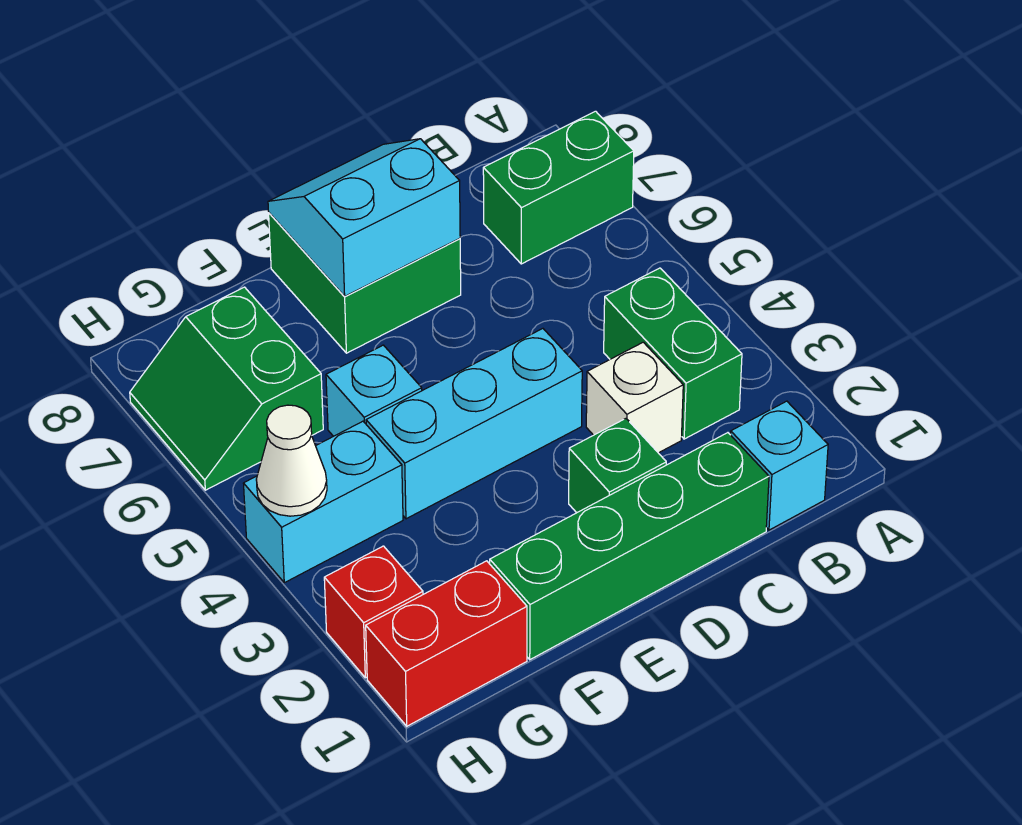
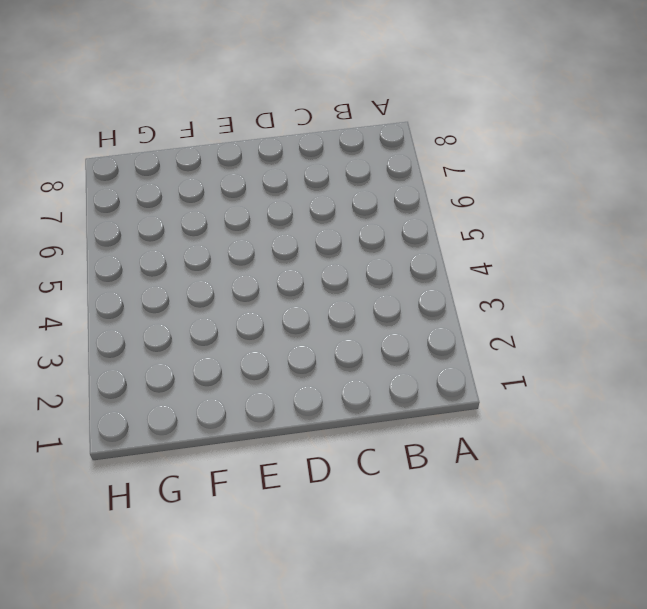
none -> green 1x2 brick [483,111,634,264]
none -> cyan 1x1 brick [731,401,828,530]
none -> green 1x2 brick [604,268,742,439]

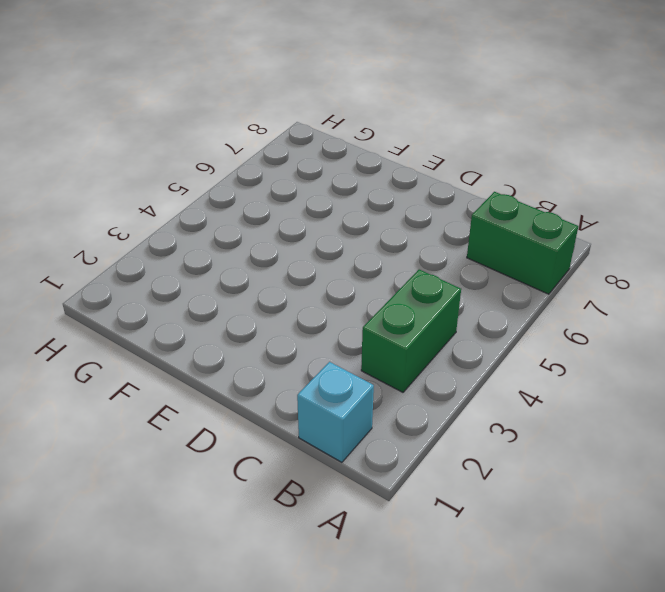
none -> green 1x4 brick [490,433,769,660]
none -> white 1x1 brick [586,342,683,453]
none -> green 1x1 brick [569,419,666,513]

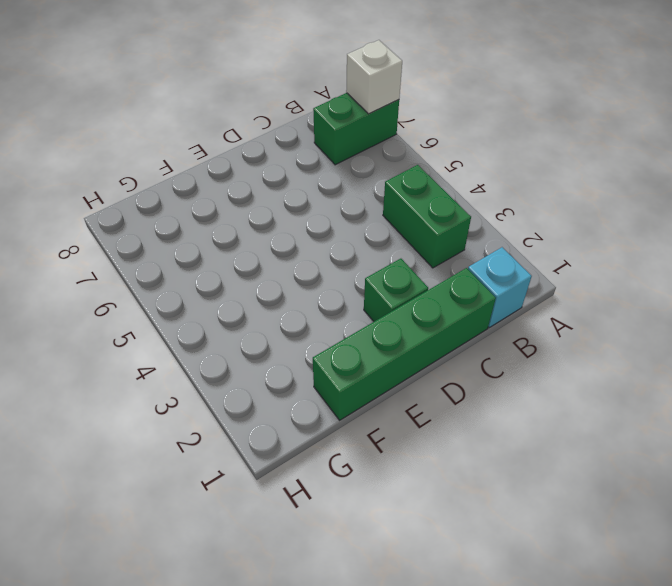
white 1x1 brick [346,40,402,114] -> white 1x1 brick moved to [586,342,683,453]
none -> cyan 1x3 brick [366,329,582,519]
none -> green 2x2 brick [269,213,461,353]
none -> cyan 1x1 brick [326,345,422,436]

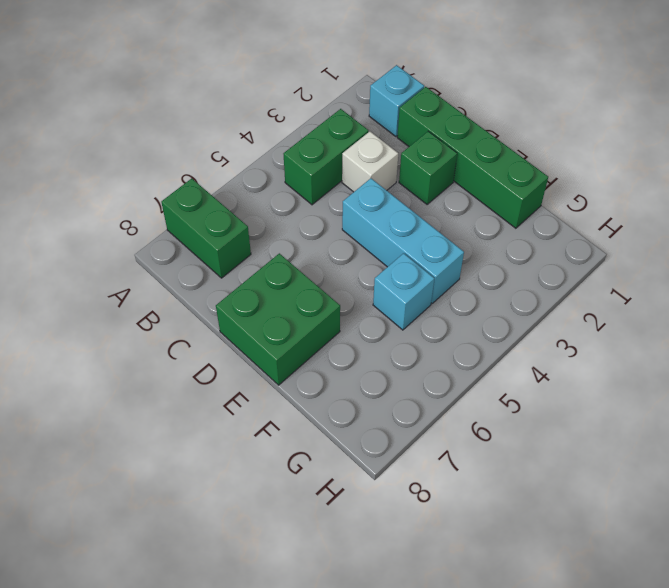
none -> red 1x2 brick [366,561,527,726]
none -> cyan 1x2 brick [243,421,403,583]
none -> green 2x2 slope [130,287,323,490]

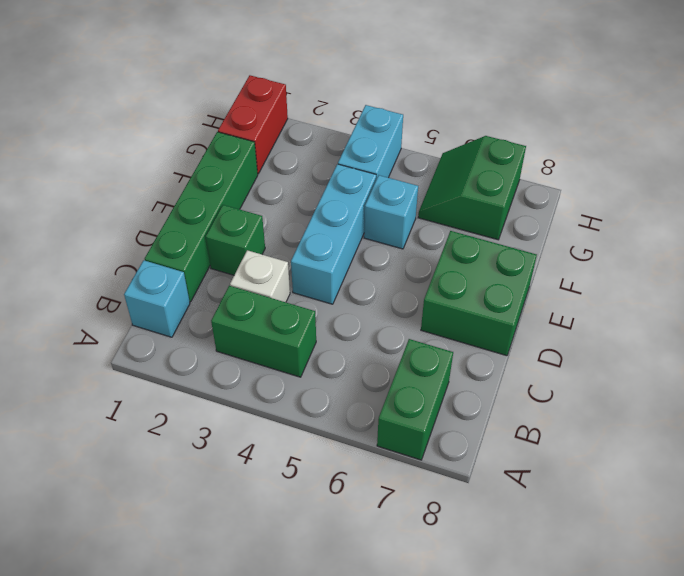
green 2x2 slope [418,136,526,240] -> green 2x2 slope turned to [130,287,323,490]
none -> red 1x1 brick [324,546,423,678]
none -> cyan 2x2 slope [268,139,460,296]
none -> white 1x1 cone [256,405,327,516]

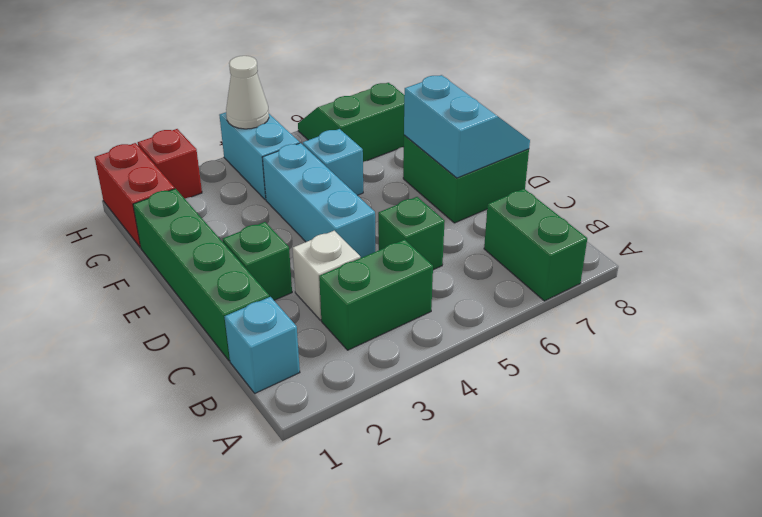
green 1x1 brick [378,197,445,270] -> none

